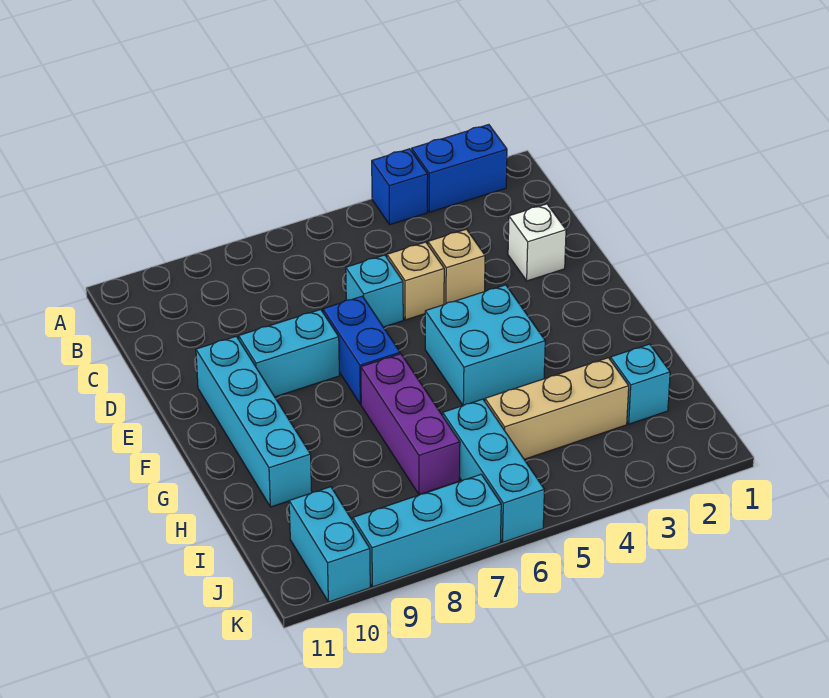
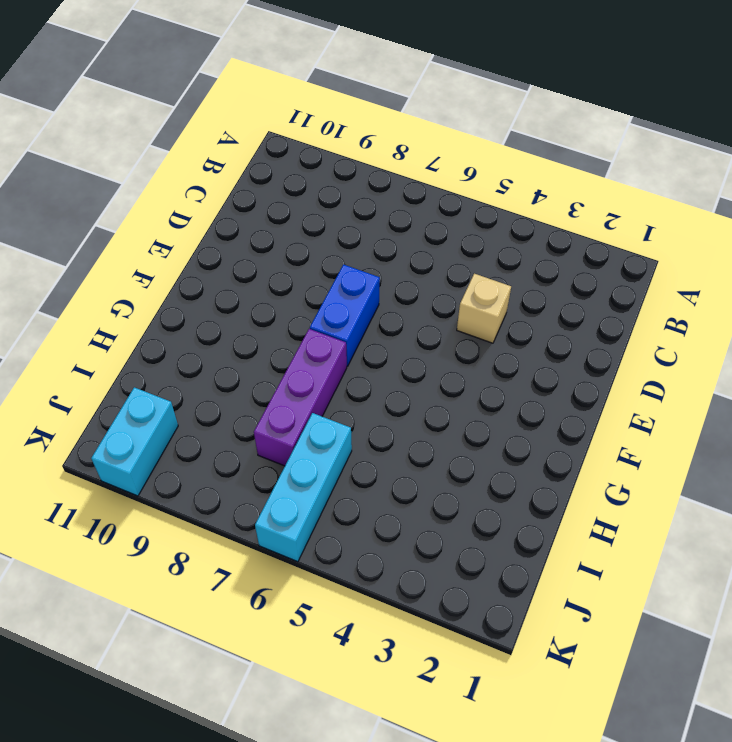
none -> blue 1x2 brick [412,125,507,212]
none -> blue 1x1 brick [372,149,428,225]
none -> white 1x1 brick [508,204,566,281]

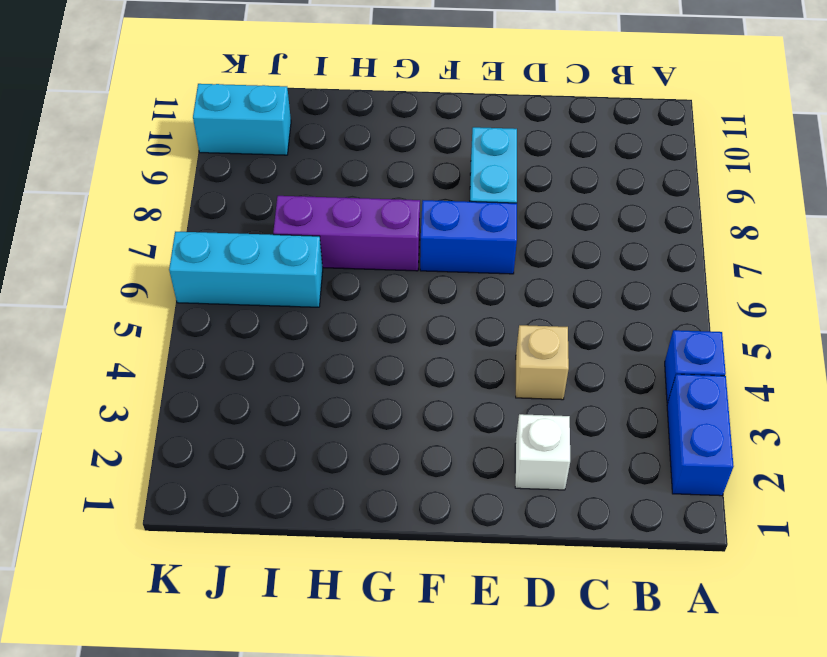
none -> tan 1x1 brick [387,242,444,320]
none -> cyan 1x1 brick [346,255,403,327]
none -> cyan 1x4 brick [196,336,312,507]

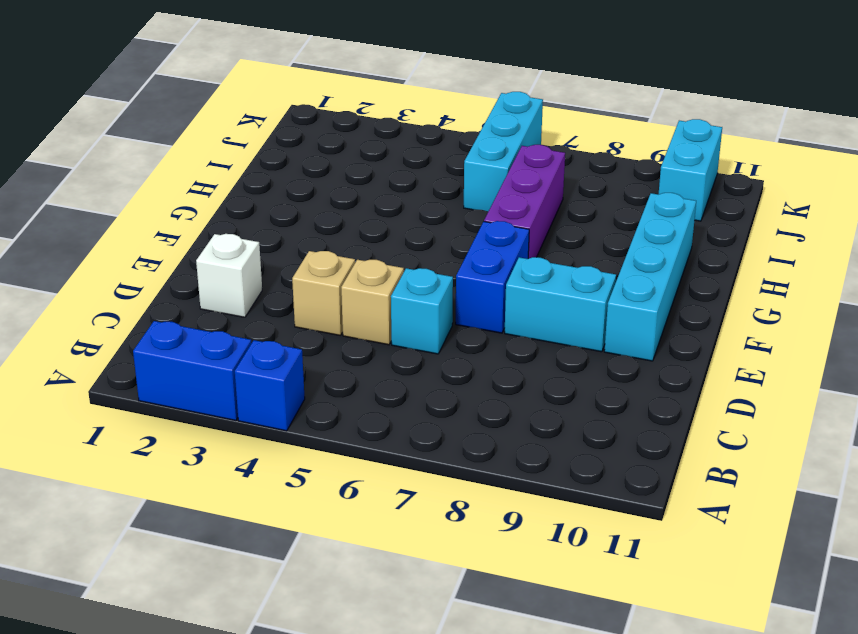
none -> cyan 2x2 brick [425,285,545,405]
none -> cyan 1x1 brick [610,344,670,424]
none -> tan 1x3 brick [485,358,629,459]

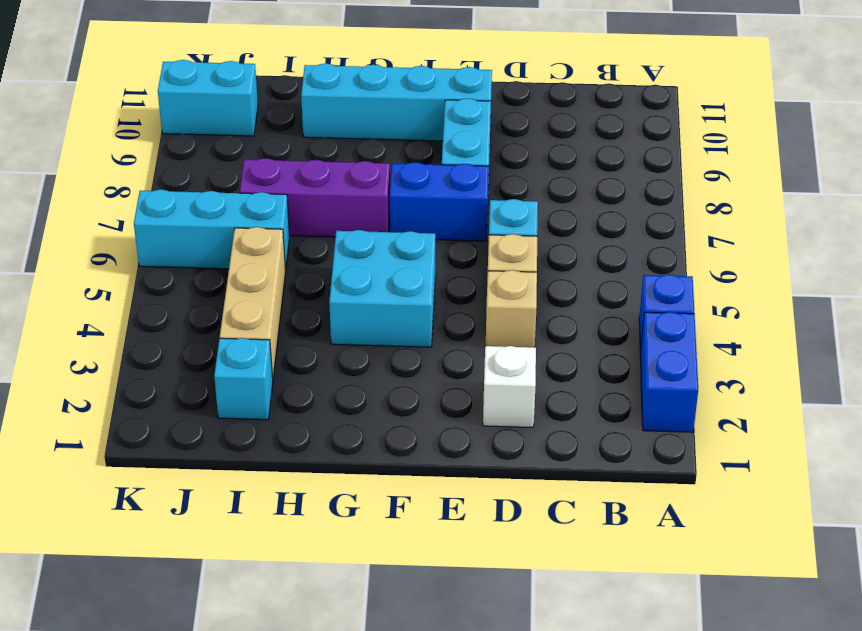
none -> cyan 1x3 brick [353,474,501,587]

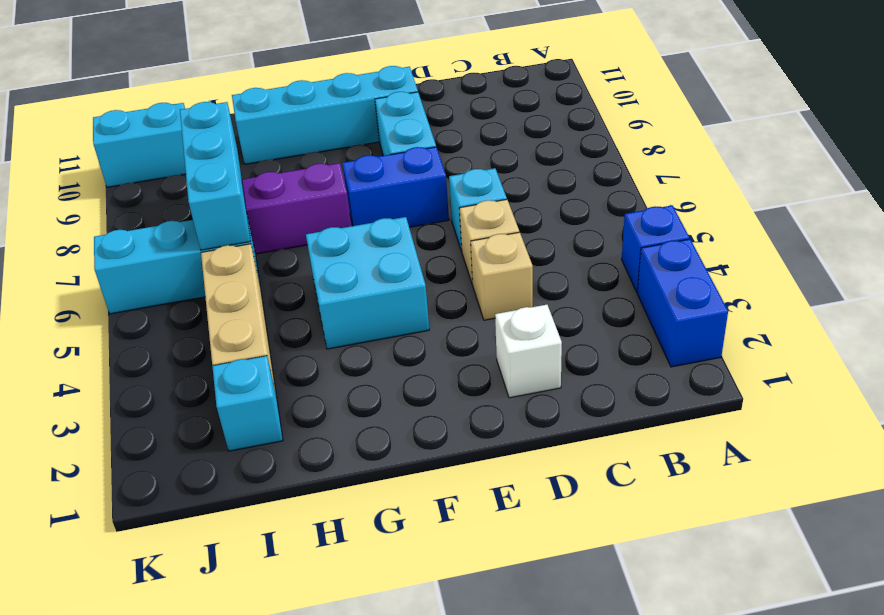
cyan 1x3 brick [180,102,251,250] -> cyan 1x3 brick moved to [353,474,501,587]

